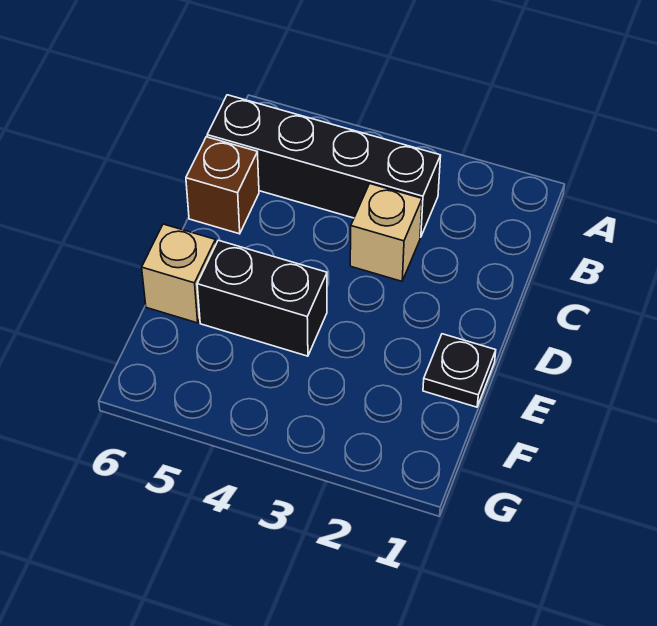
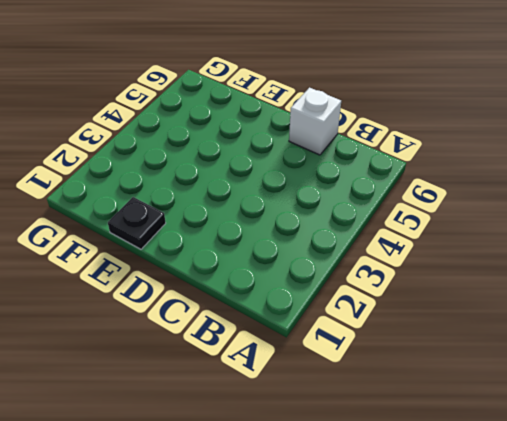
white 1x1 brick [289,88,341,155] -> brown 1x1 brick [186,137,259,234]
none -> black 1x4 brick [207,95,441,237]
none -> tan 1x1 brick [350,184,422,281]

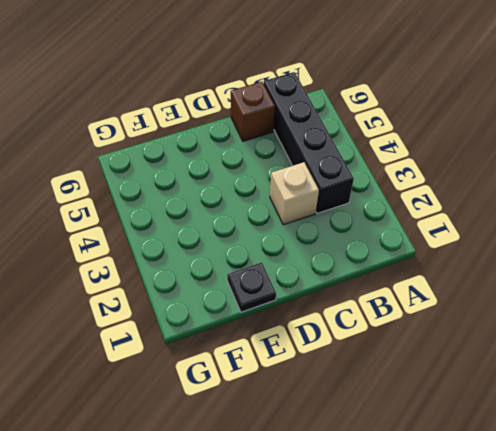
none -> black 1x2 brick [197,240,327,356]
none -> tan 1x1 brick [142,224,216,323]

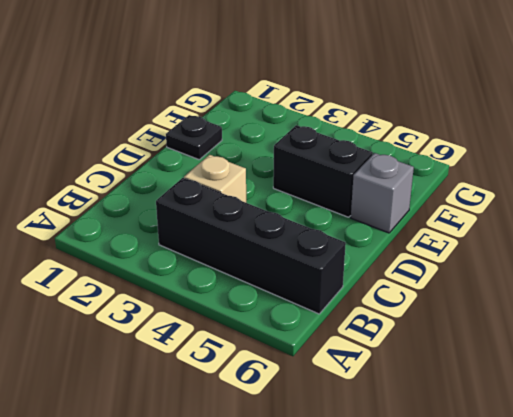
grey 1x1 brick [351,153,414,233] -> tan 1x1 brick [142,224,216,323]
none -> brown 1x1 brick [186,137,259,234]

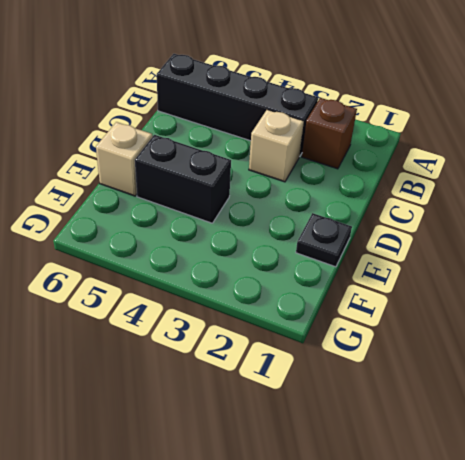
brown 1x1 brick [302,98,357,169] -> brown 1x1 brick moved to [186,137,259,234]

